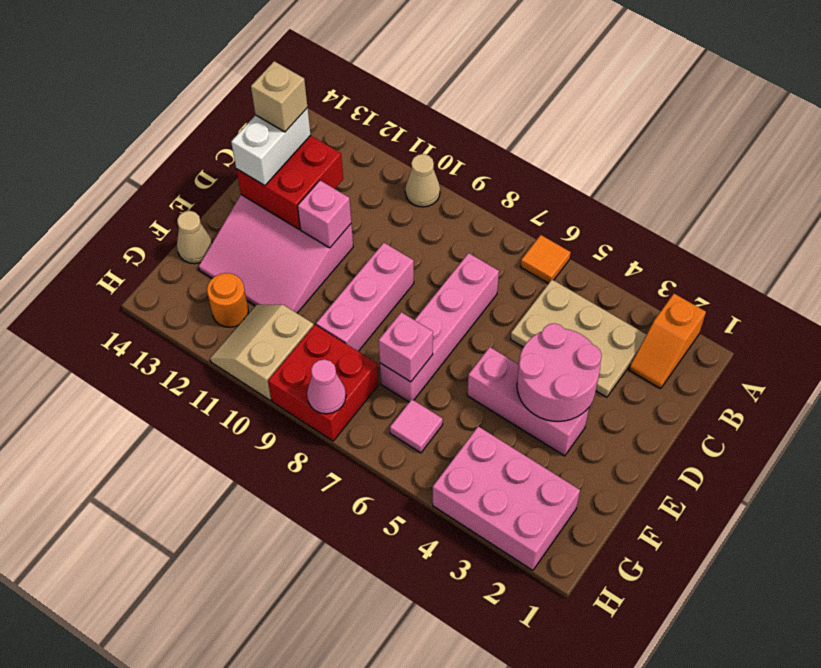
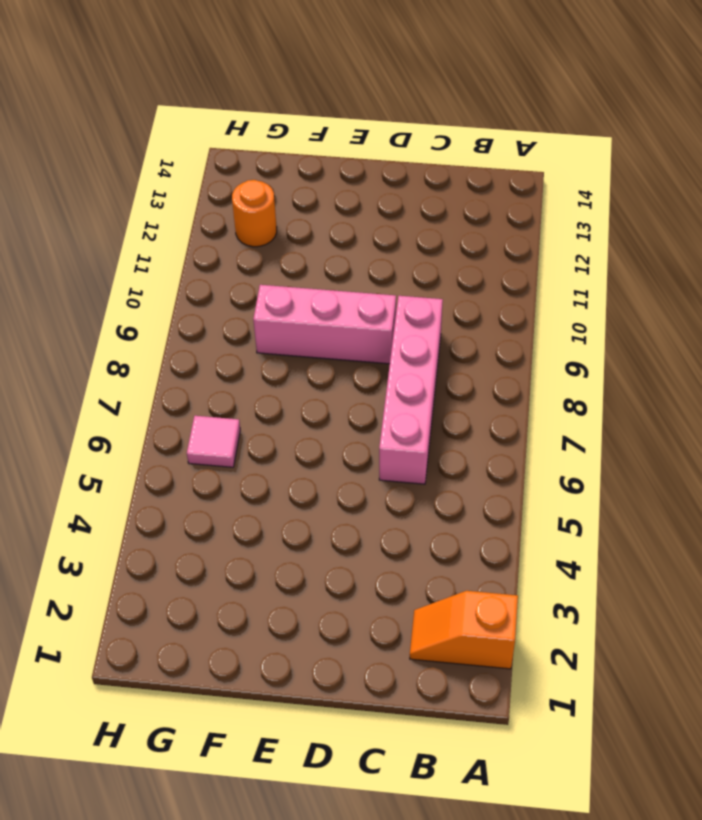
pink 1x4 brick [379,296,443,484] -> pink 1x4 brick turned to [380,253,499,402]
none -> orange 1x1 tile [520,235,571,284]
none -> tan 1x1 cone [405,154,440,207]
none -> tan 2x3 plate [510,280,647,397]

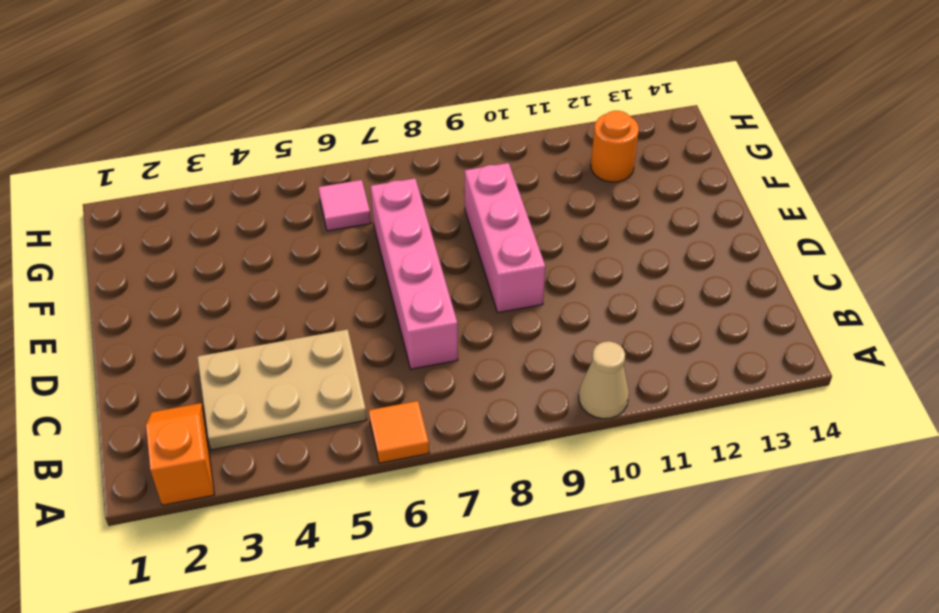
none -> pink 3x3 slope [199,195,353,313]
none -> pink 1x3 brick [467,347,589,456]
none -> tan 1x1 cone [177,211,212,264]

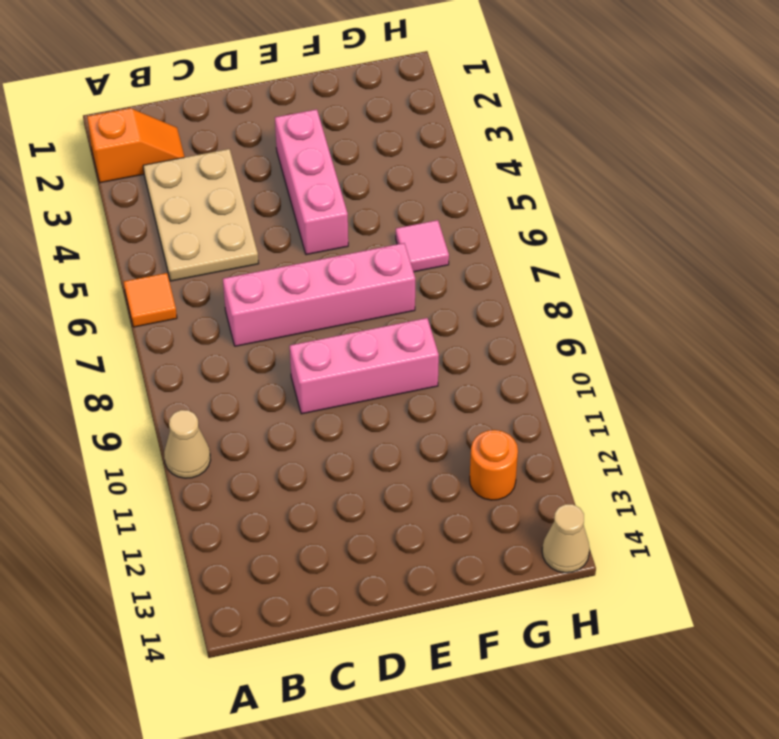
tan 1x1 cone [542,504,590,573] -> tan 1x1 cone moved to [177,211,212,264]
none -> pink 3x3 slope [199,195,353,313]
none -> pink 2x3 brick [433,426,580,570]
none -> red 2x2 brick [268,325,378,441]

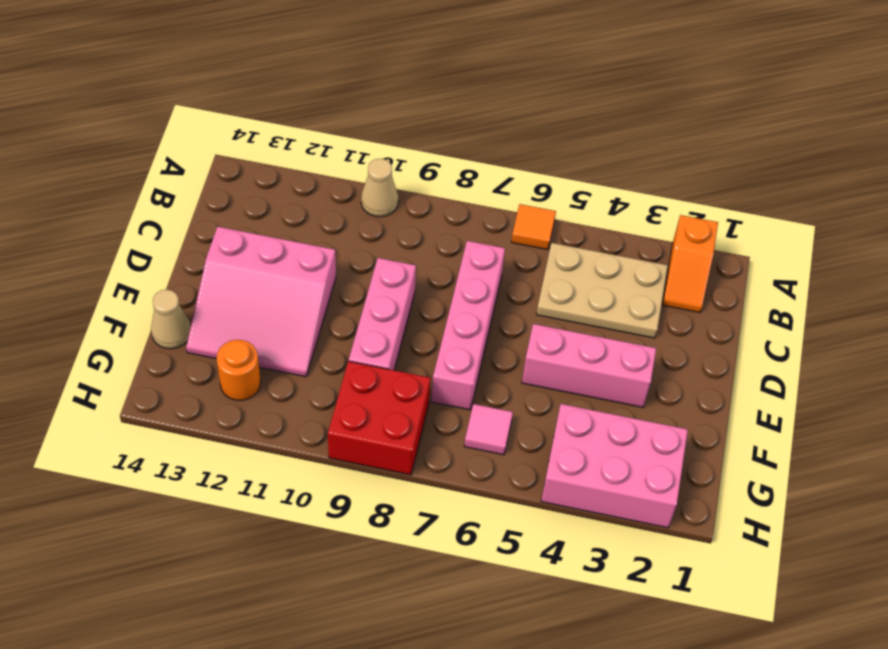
none -> tan 2x2 slope [210,305,314,400]
none -> red 2x2 brick [236,135,343,229]
none -> pink 2x2 round brick [517,323,602,421]

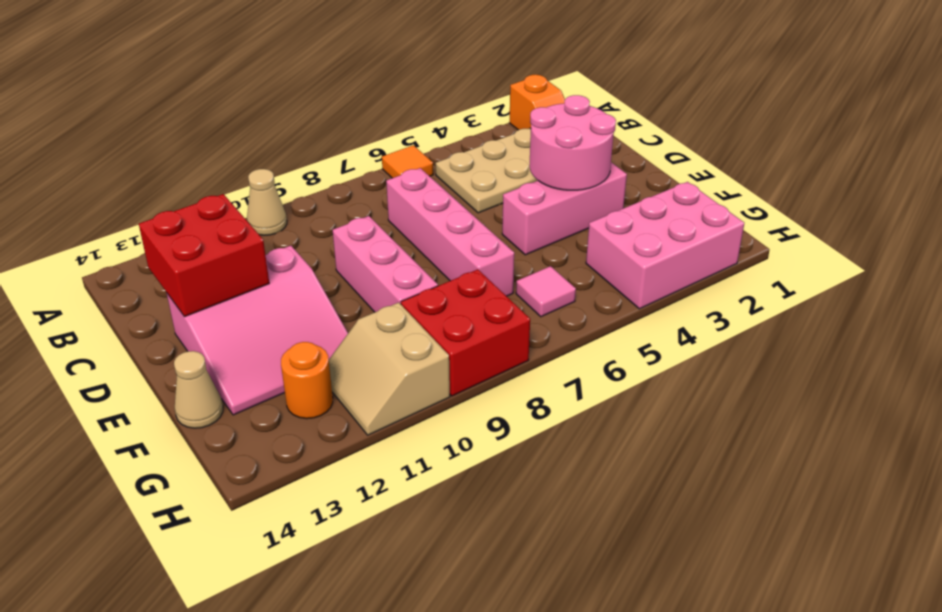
none -> pink 1x1 brick [298,180,351,248]
none -> pink 1x1 brick [379,312,433,382]
none -> pink 1x1 cone [307,359,346,414]

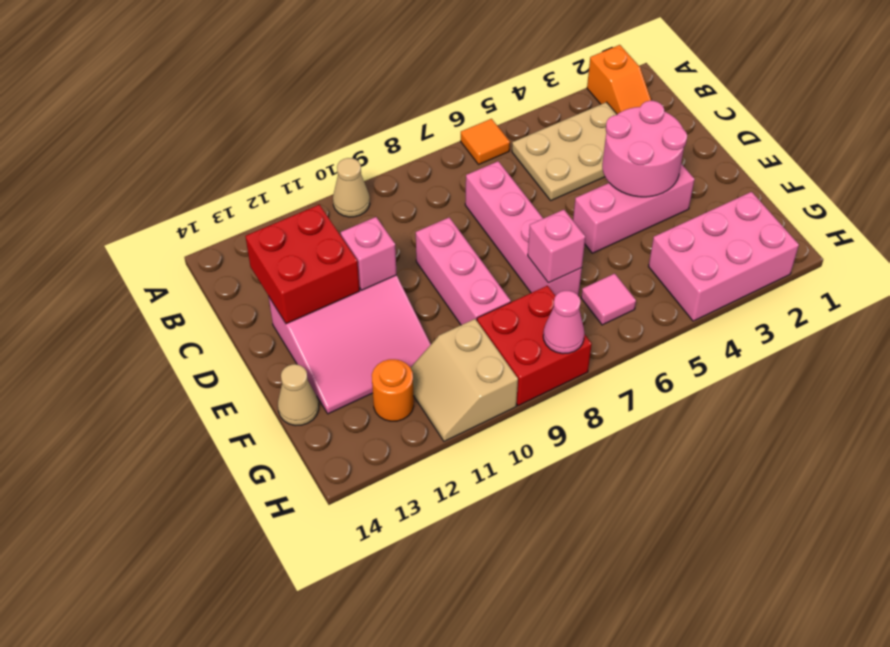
none -> white 1x2 brick [231,108,311,186]
none -> tan 1x1 brick [251,61,307,132]

